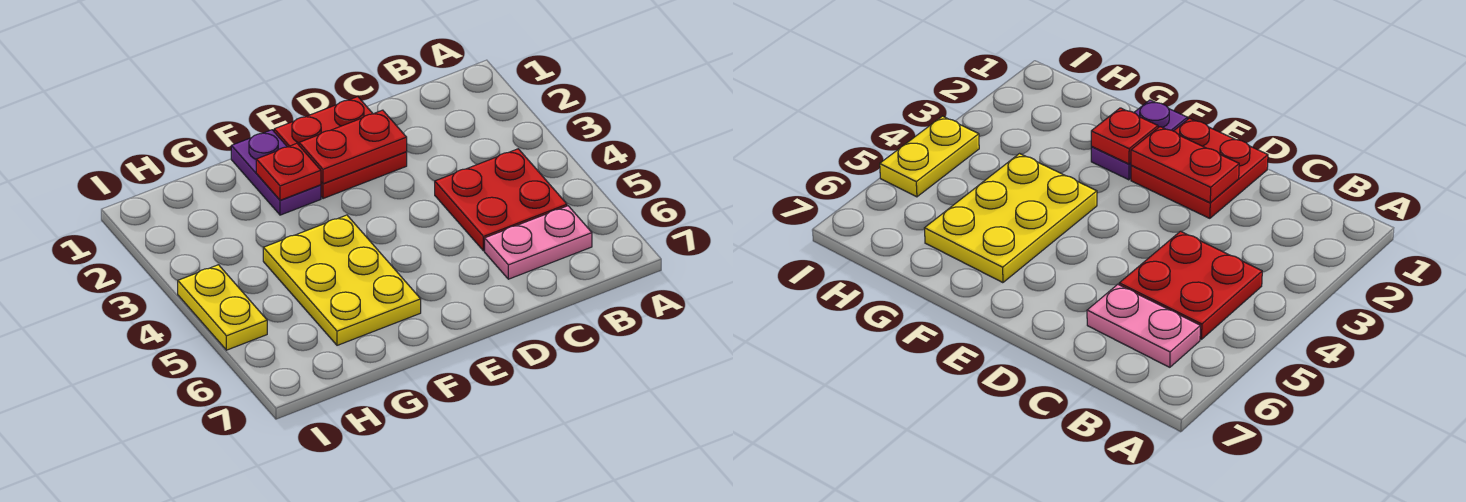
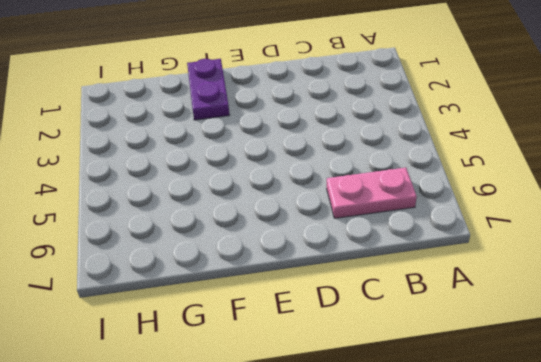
none -> red 2x2 plate [435,149,567,251]
none -> red 2x2 plate [274,97,407,199]

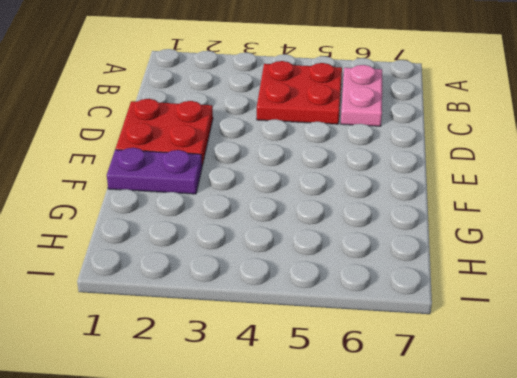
none -> yellow 2x3 plate [263,215,421,345]
none -> yellow 1x2 plate [178,265,267,350]

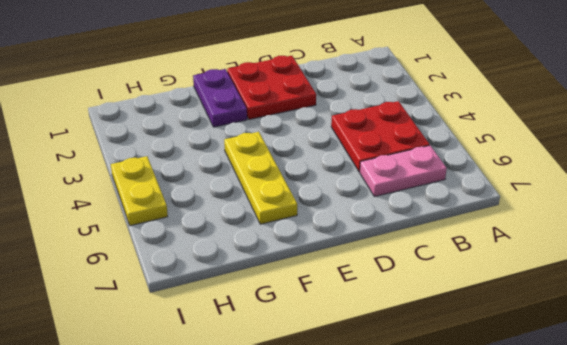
yellow 1x3 plate [224,132,297,224] -> yellow 2x3 plate [263,215,421,345]
none -> red 1x2 plate [299,110,407,184]
none -> red 1x1 plate [256,143,321,200]

